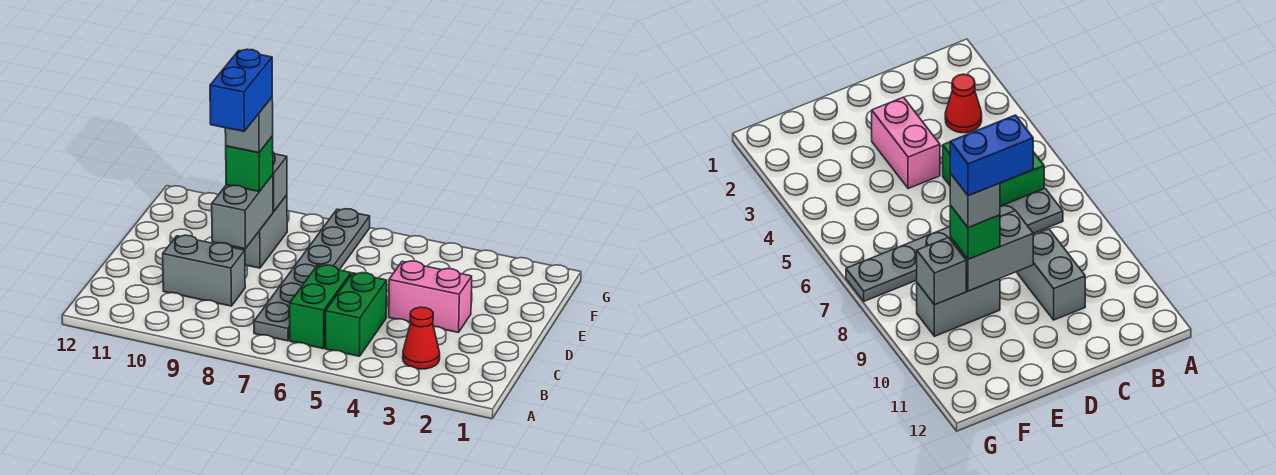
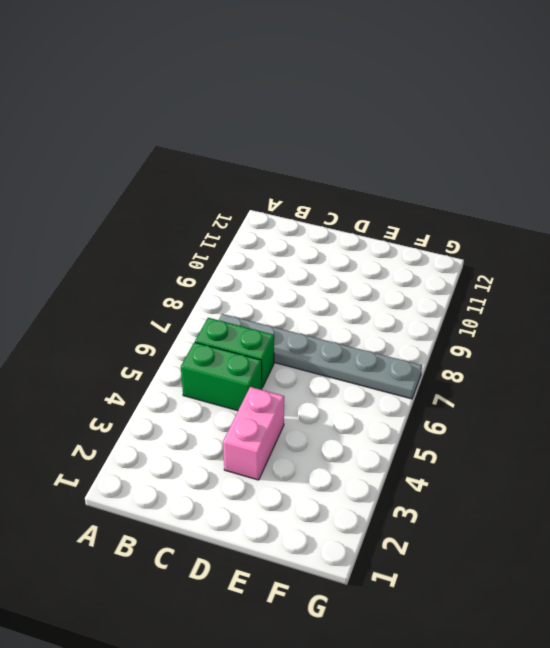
none -> red 1x1 cone [403,307,440,369]
none -> grey 1x2 brick [163,235,245,306]
none -> grey 1x2 brick [231,195,287,268]

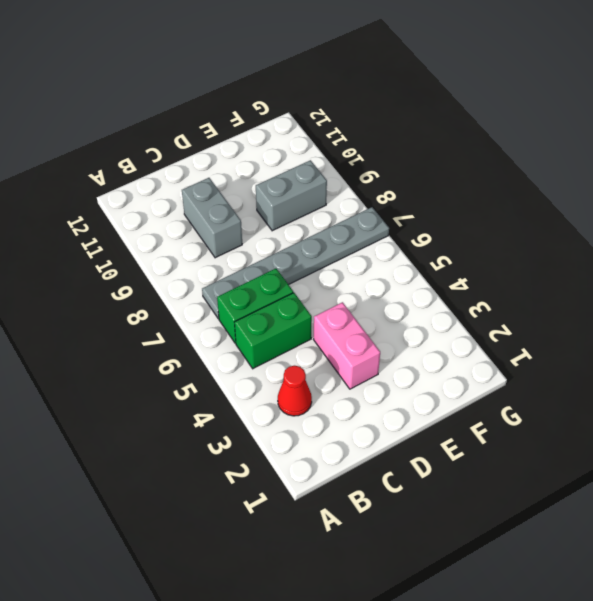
none -> grey 1x2 brick [212,175,273,249]
none -> grey 1x1 brick [273,152,287,212]
none -> green 1x1 brick [226,136,273,191]

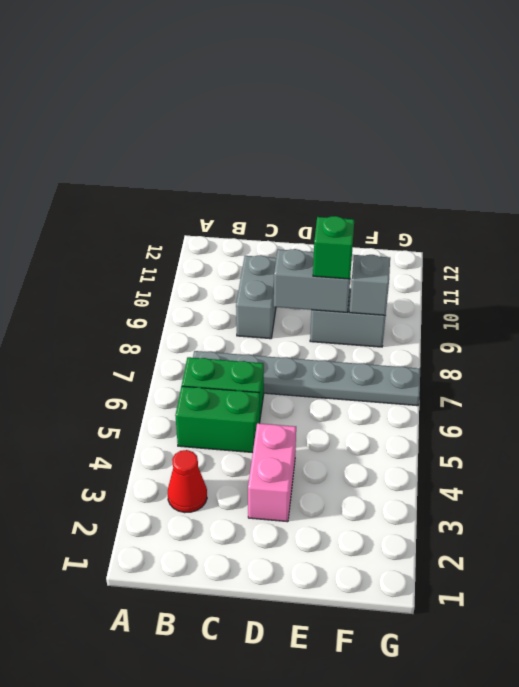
none -> grey 1x1 brick [225,97,273,153]
none -> blue 1x2 brick [210,49,272,131]

